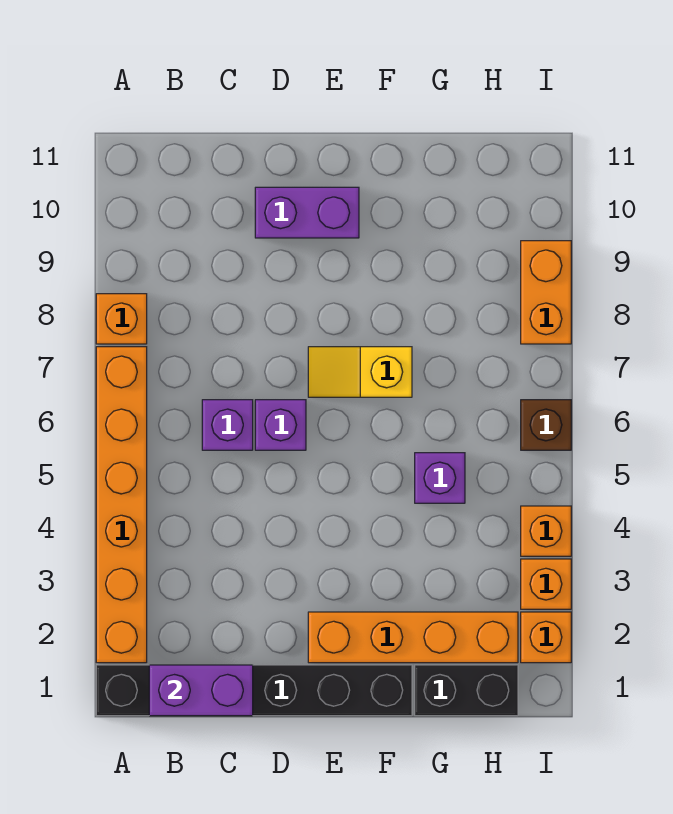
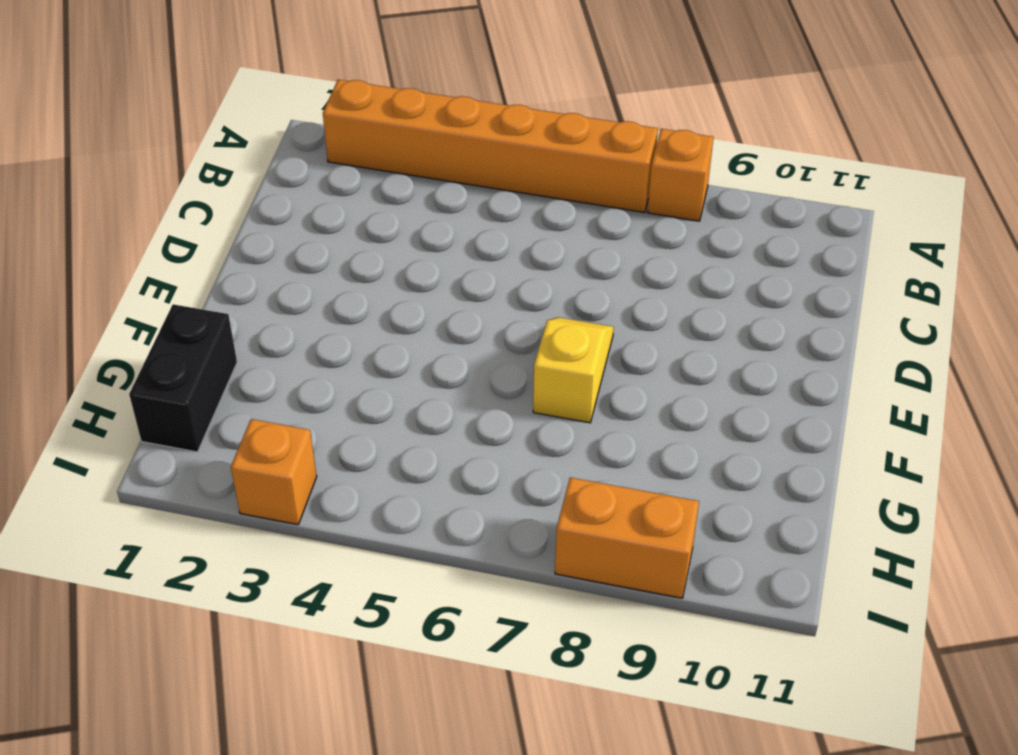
none -> black 1x6 brick [96,665,412,716]
none -> purple 1x1 brick [202,400,253,450]
none -> purple 1x1 brick [255,400,306,450]

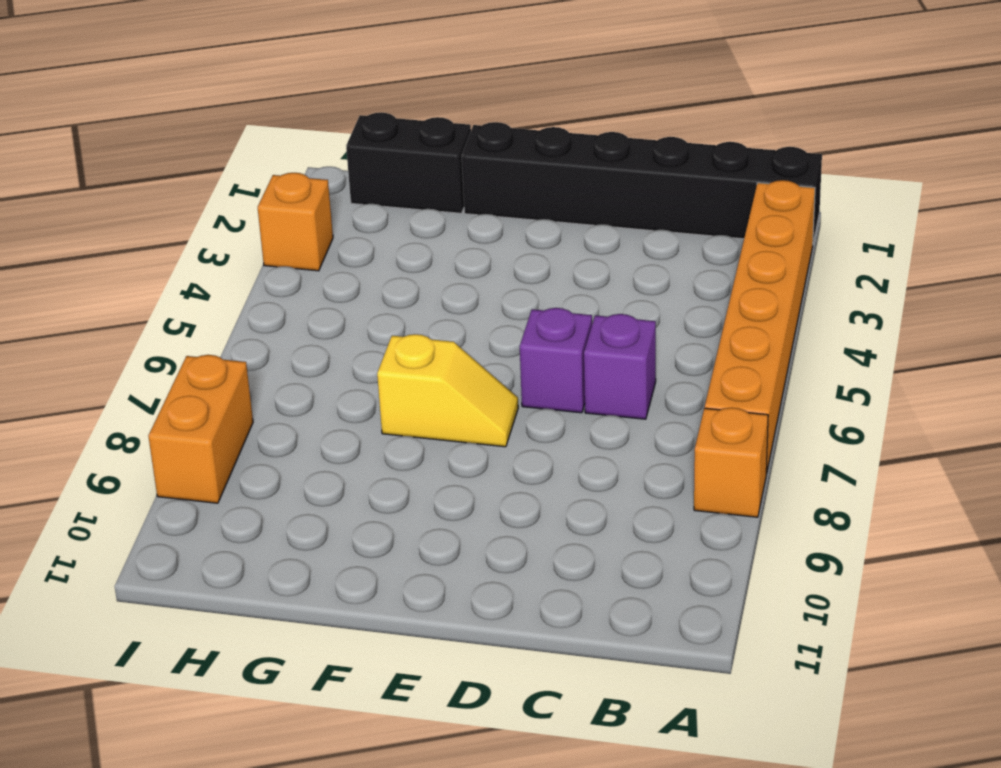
none -> purple 1x2 brick [255,187,359,238]
none -> orange 1x4 brick [308,612,518,663]
none -> purple 1x1 brick [415,453,465,503]

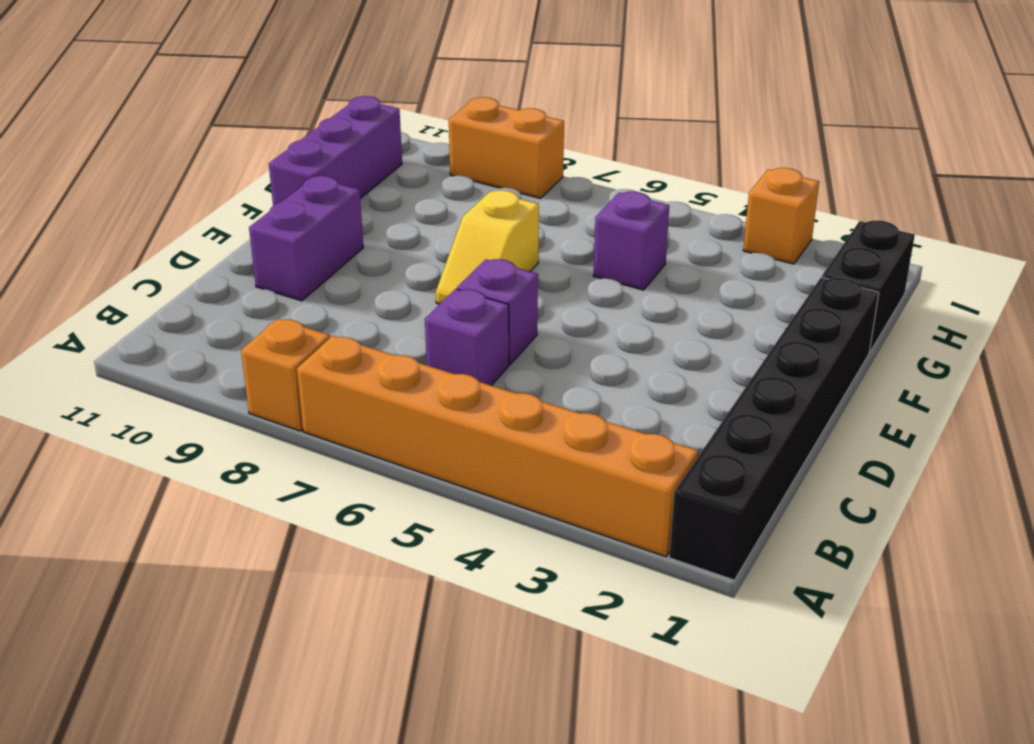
purple 1x3 brick [269,96,402,206] -> none
none -> orange 1x4 brick [308,612,518,663]
none -> orange 1x1 brick [521,612,571,663]
none -> orange 1x1 brick [521,506,571,556]

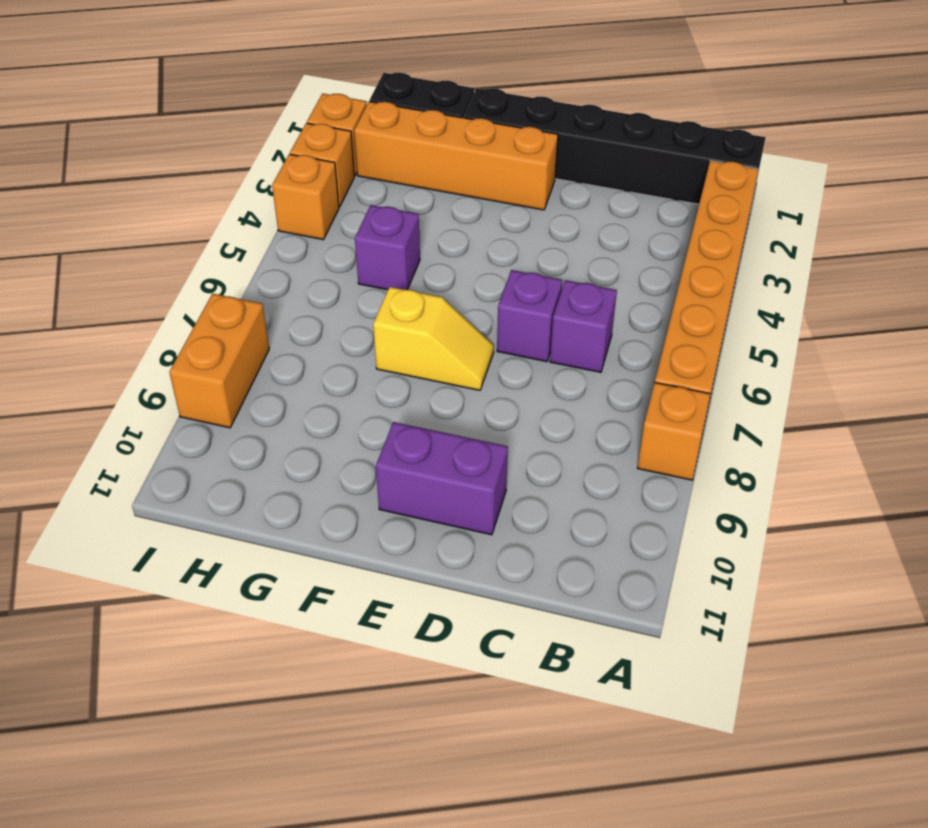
none -> brown 1x1 brick [521,400,571,450]
none -> purple 1x2 brick [149,665,253,716]

